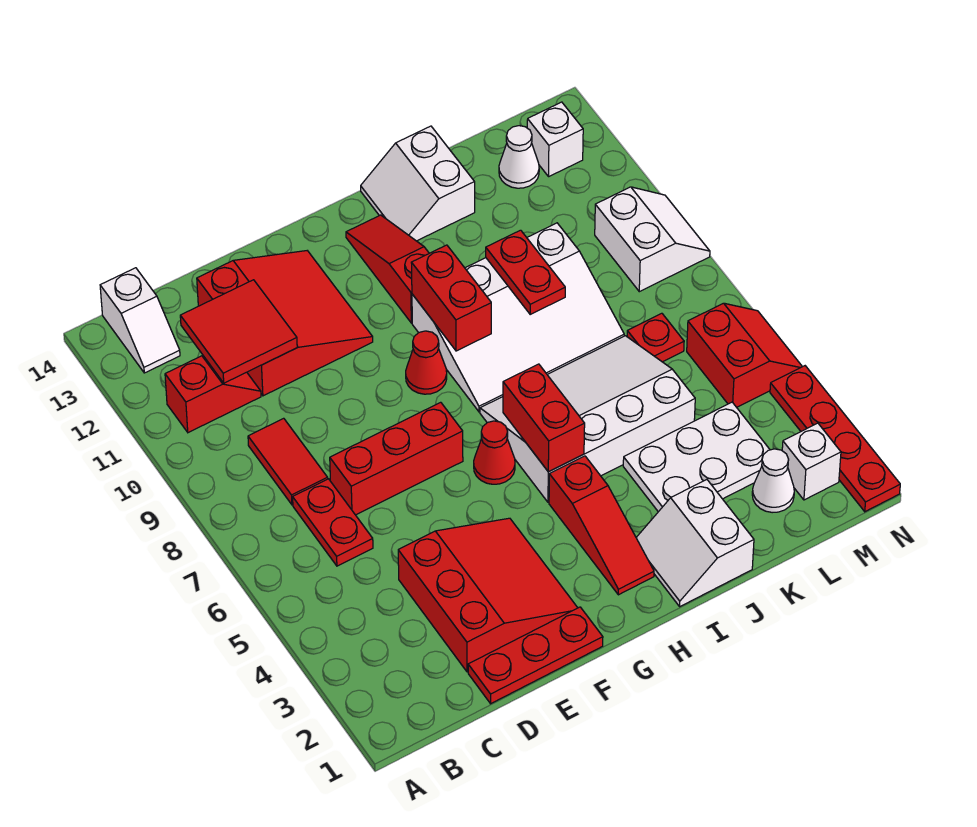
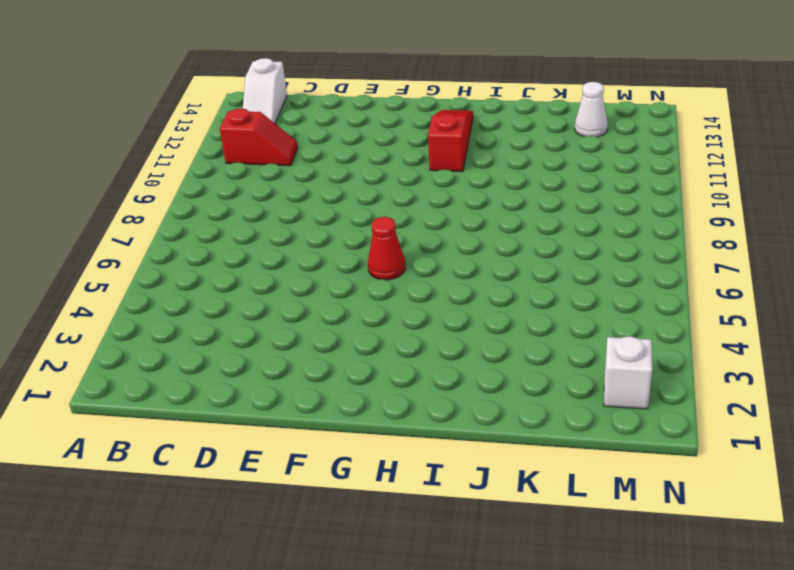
none -> red 1x2 plate [293,479,373,566]
none -> red 1x2 tile [248,418,328,505]
none -> red 1x3 plate [468,607,603,704]

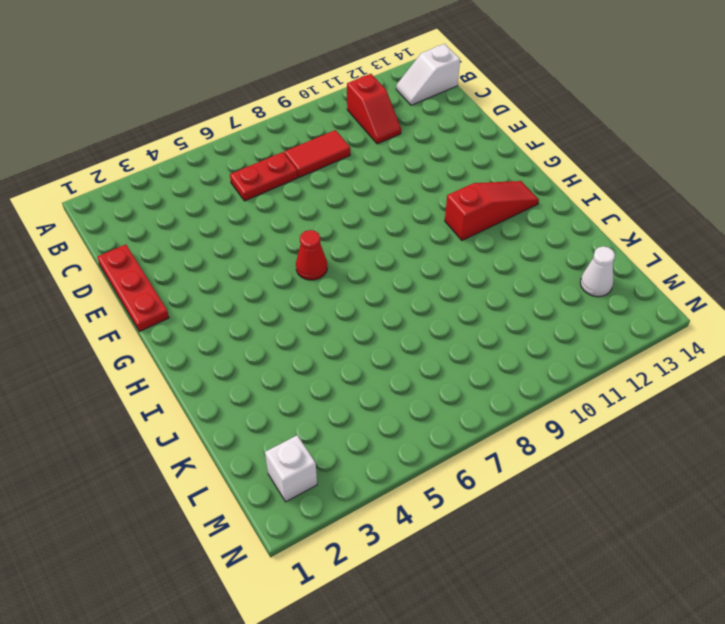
none -> red 3x3 slope [398,518,578,672]
none -> red 1x3 brick [330,402,463,515]
none -> red 3x3 slope [197,251,373,396]

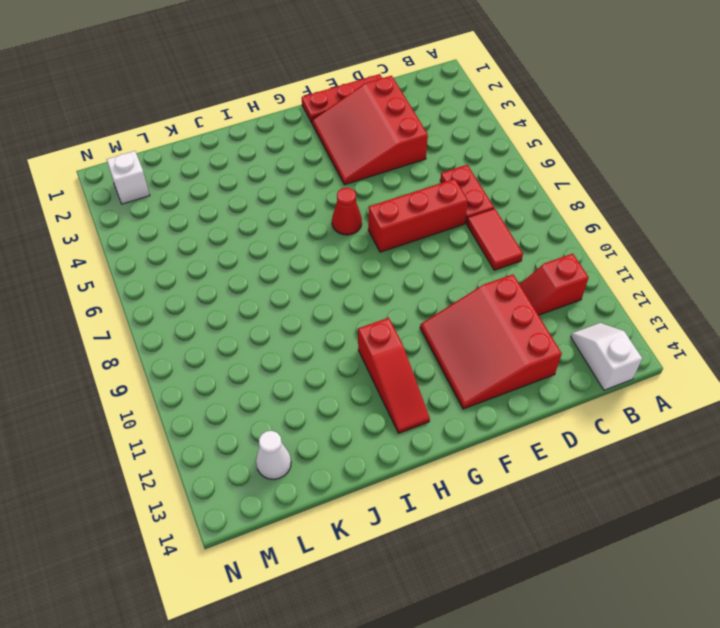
none -> red 1x1 cone [406,331,447,394]
none -> red 1x3 slope [549,456,654,595]
none -> white 3x4 slope [480,336,695,502]

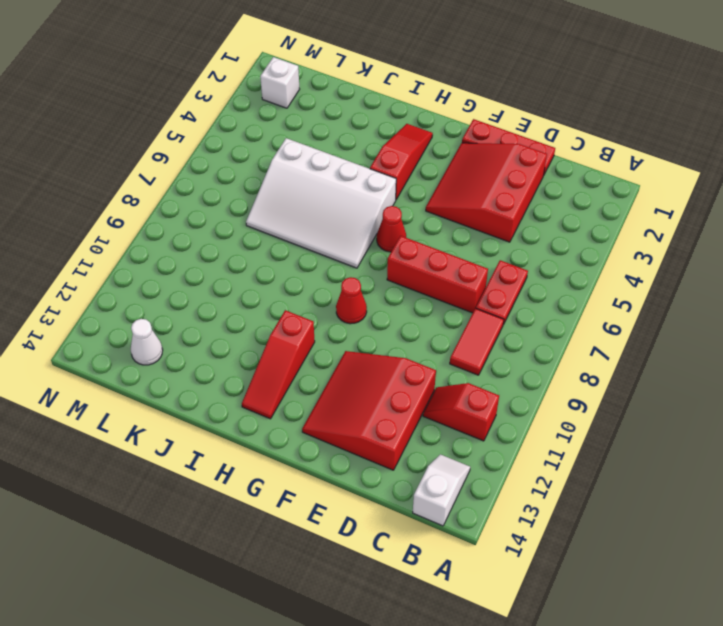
none -> white 3x4 slope [412,223,624,412]
none -> white 2x2 slope [636,480,754,606]
none -> white 2x2 slope [361,126,475,241]

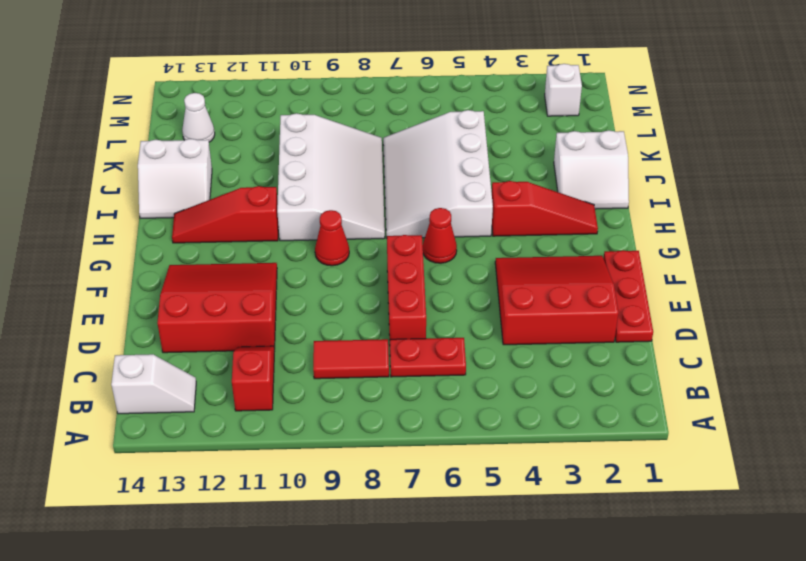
none -> white 2x3 plate [623,402,770,512]
none -> white 1x1 cone [752,449,794,513]
none -> red 1x1 plate [627,313,684,362]

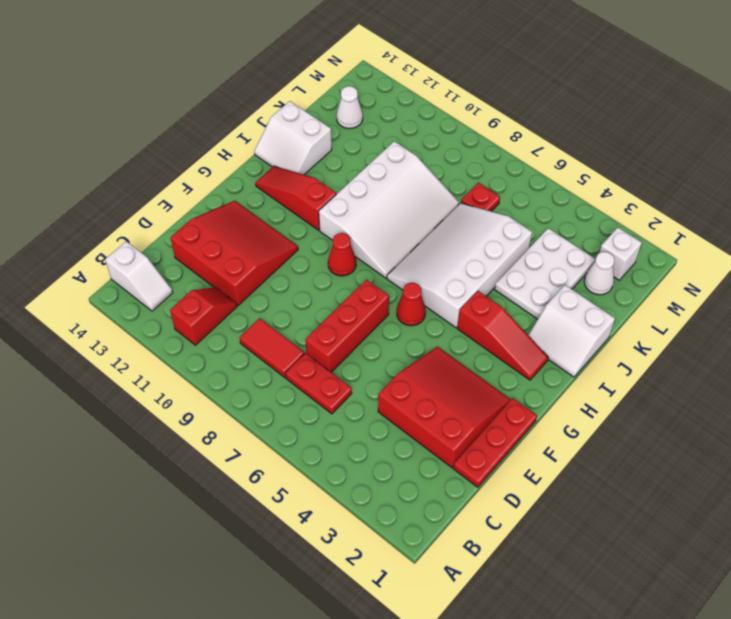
none -> red 2x2 slope [687,303,802,407]
none -> white 2x2 slope [595,187,710,292]
none -> white 1x1 brick [527,102,583,176]

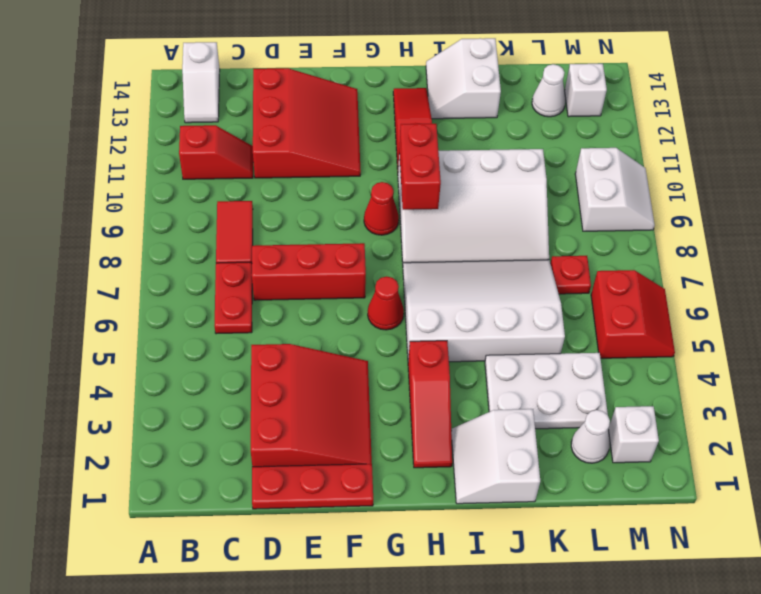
none -> red 1x4 plate [770,366,900,512]
none -> red 2x2 tile [180,280,297,383]
none -> red 1x2 brick [503,364,585,472]

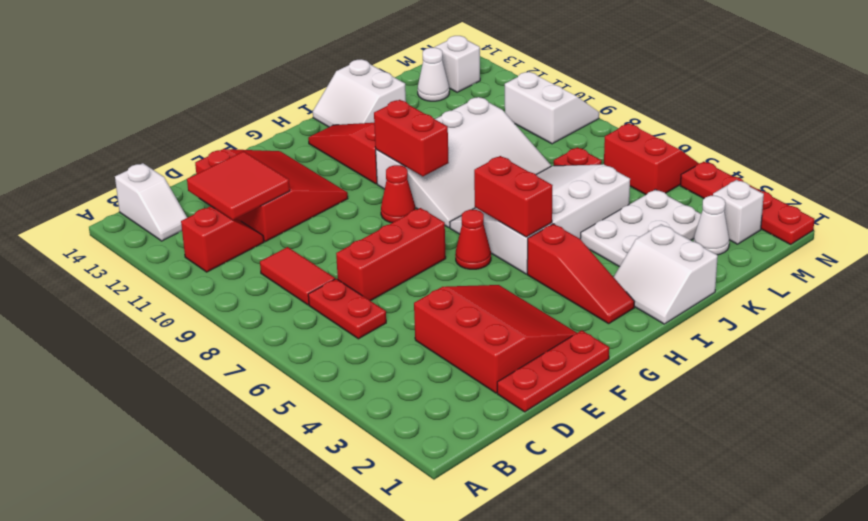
none -> red 1x2 plate [486,230,565,314]

